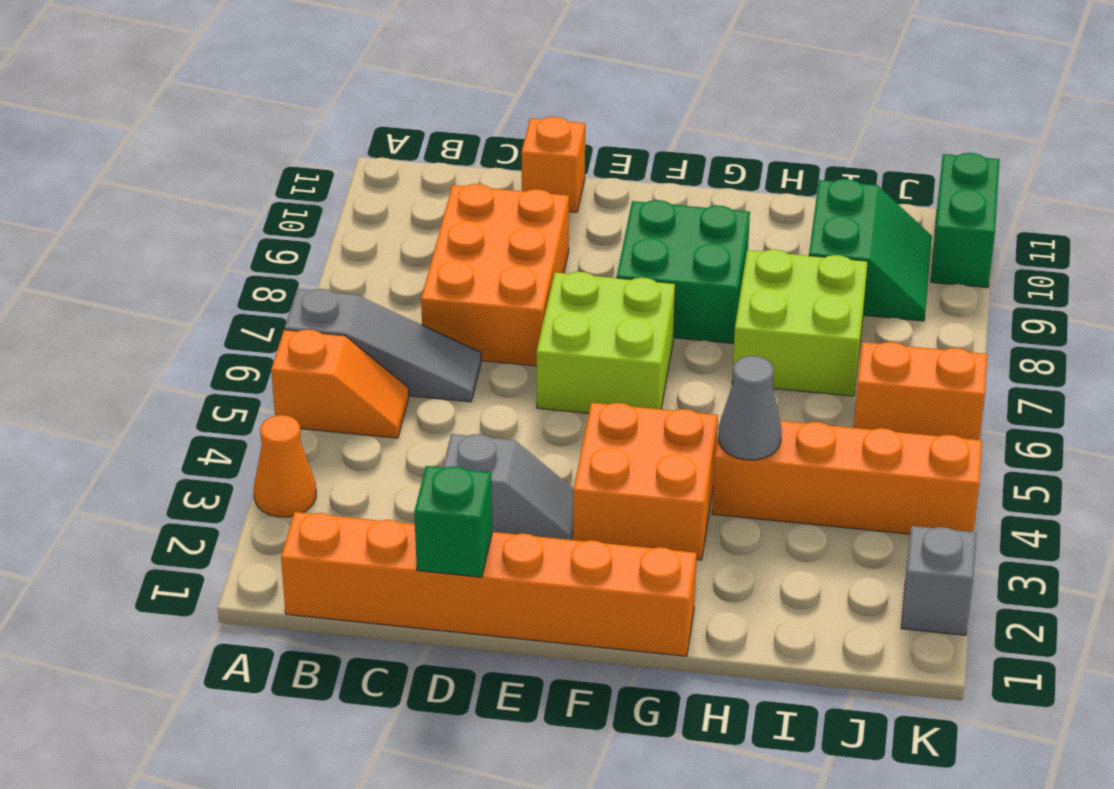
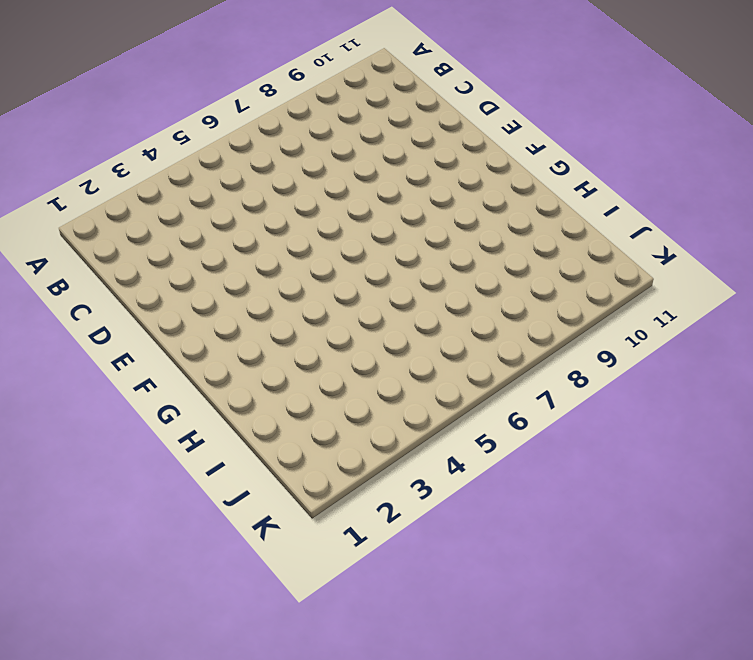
none -> orange 1x1 cone [254,415,316,517]
none -> orange 1x2 slope [271,330,409,438]
none -> grey 1x3 slope [285,289,481,402]

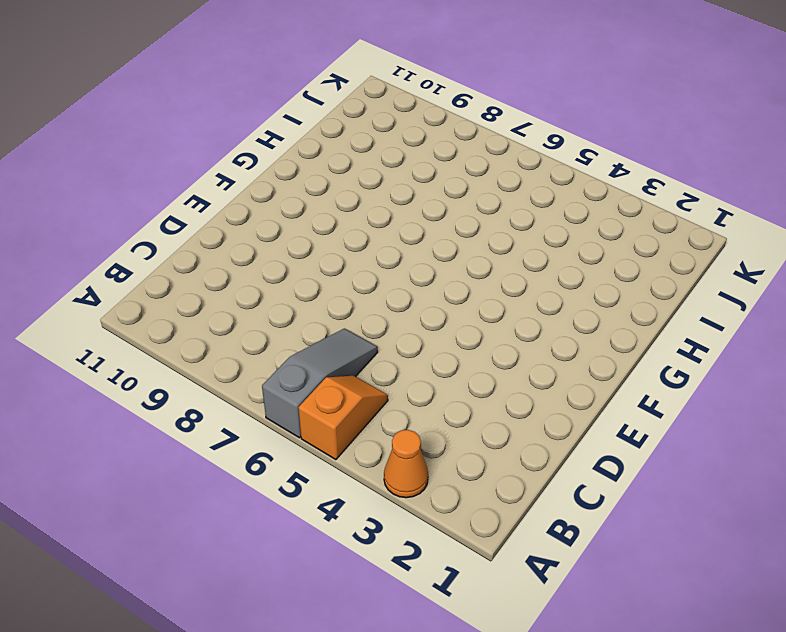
none -> orange 1x6 brick [281,512,697,656]
none -> orange 2x3 brick [421,184,569,366]
none -> grey 1x2 slope [443,434,573,540]

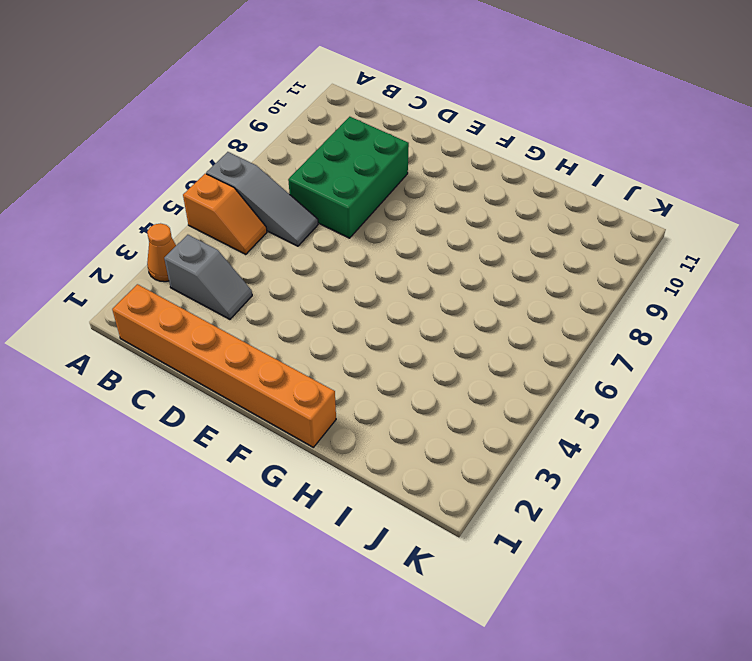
grey 1x2 slope [164,235,252,319] -> grey 1x2 slope moved to [443,434,573,540]
green 2x3 brick [288,117,409,238] -> orange 2x3 brick [421,184,569,366]
none -> orange 1x1 brick [521,117,585,212]
none -> lime 2x2 brick [536,272,675,413]
none -> orange 2x2 brick [573,403,718,560]

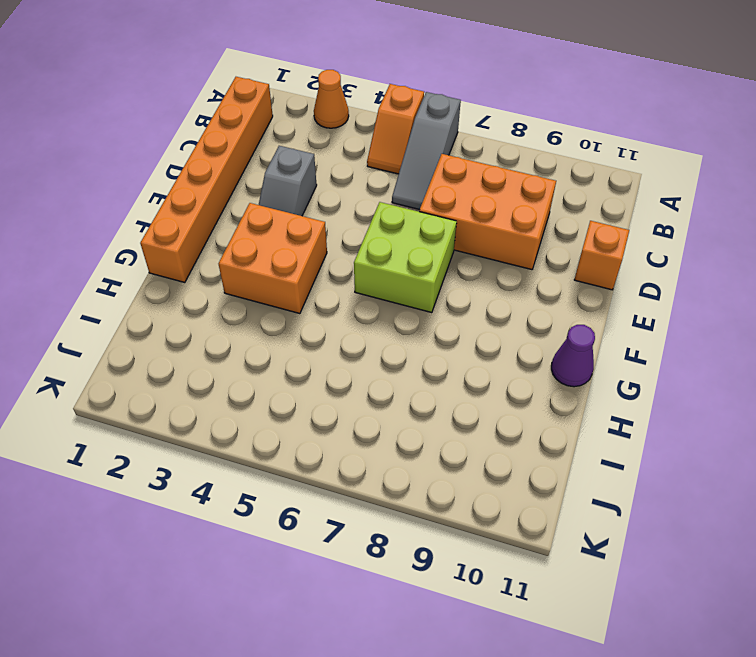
purple 1x1 cone [551,325,595,387] -> none
none -> green 2x2 brick [617,200,750,343]
none -> orange 1x4 brick [712,415,982,534]
none -> lime 2x2 brick [732,249,868,396]

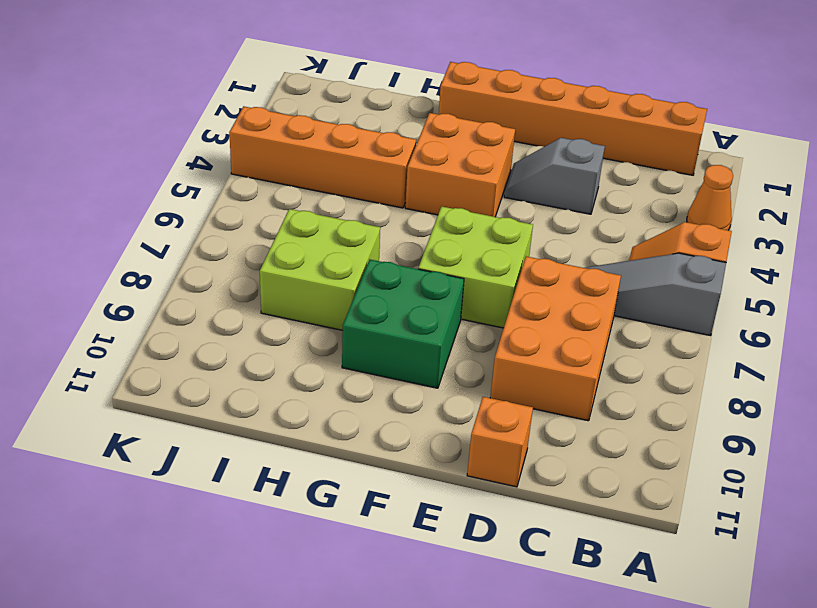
none -> green 2x2 slope [809,179,932,321]
none -> orange 1x2 brick [854,342,987,440]
none -> grey 1x1 brick [901,526,976,635]

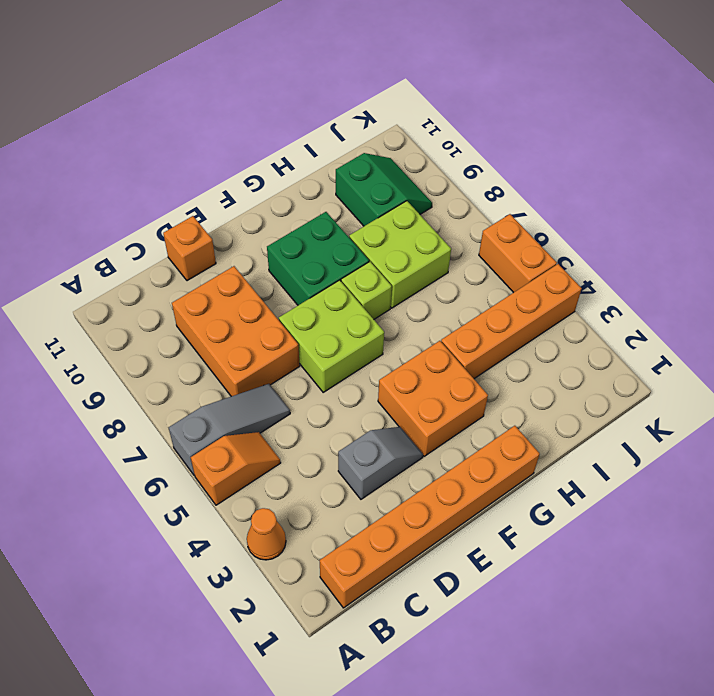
lime 1x1 brick [341,262,392,319] -> none
orange 1x2 brick [479,214,557,293] -> orange 1x2 brick turned to [854,342,987,440]
none -> grey 1x1 brick [901,526,976,635]
none -> green 1x2 brick [931,153,1000,288]
none -> green 1x1 brick [414,466,492,577]

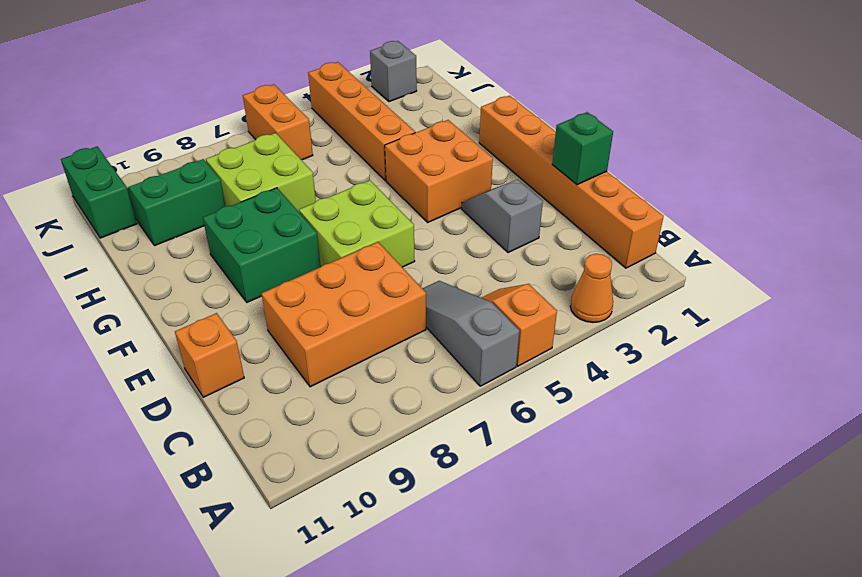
green 1x2 brick [61,146,137,238] -> green 1x2 brick turned to [931,153,1000,288]
none -> grey 1x1 cone [718,356,782,460]

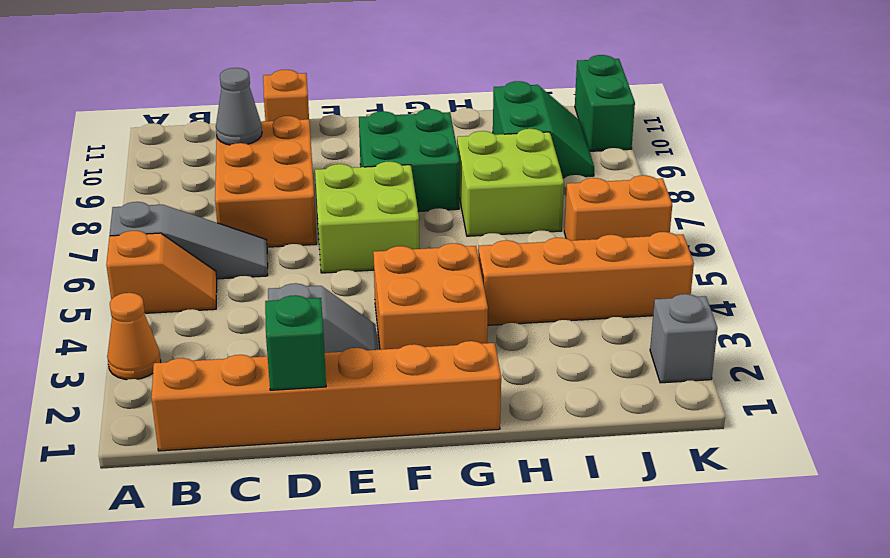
grey 1x1 cone [216,68,262,145] -> grey 1x1 cone moved to [718,356,782,460]

